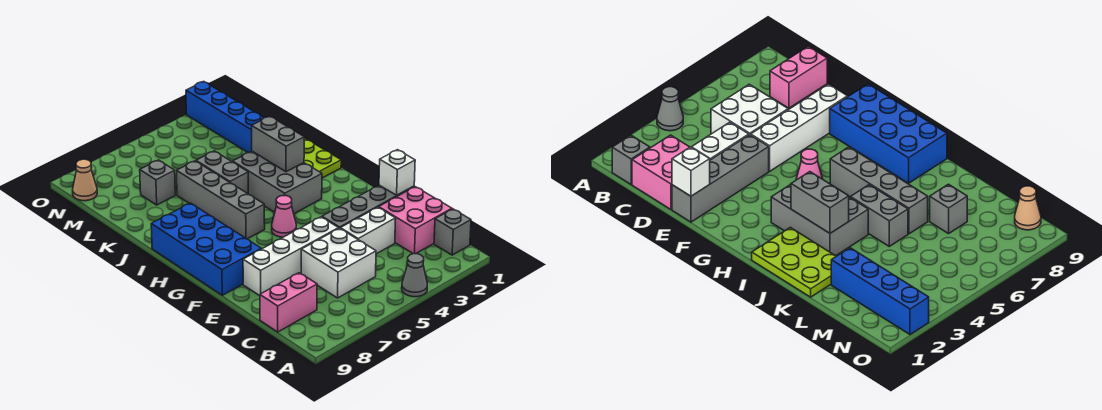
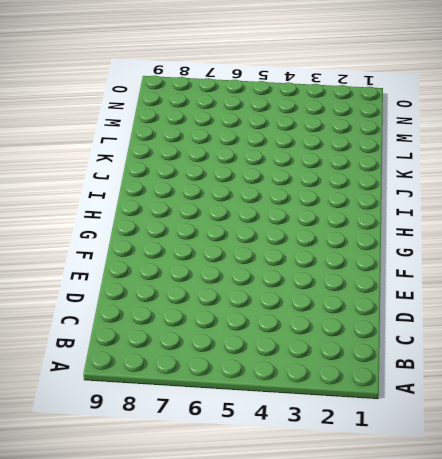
none -> grey 1x1 cone [402,254,427,297]
none -> grey 1x1 brick [434,209,471,255]
none -> pink 2x2 brick [379,187,452,254]

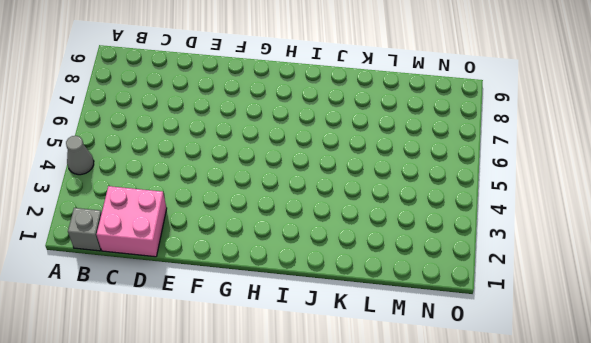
none -> white 2x2 brick [301,228,376,298]
none -> pink 1x2 brick [260,273,317,332]
none -> white 1x2 brick [340,207,396,254]

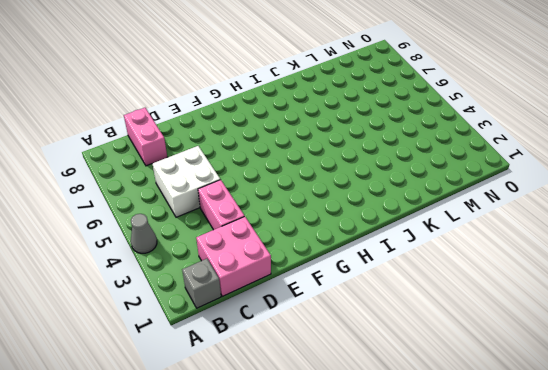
pink 1x2 brick [198,180,245,230] -> white 1x2 brick [340,207,396,254]
none -> grey 1x4 brick [322,185,414,228]
none -> white 1x4 brick [243,217,339,296]
none -> blue 2x4 brick [151,203,261,295]

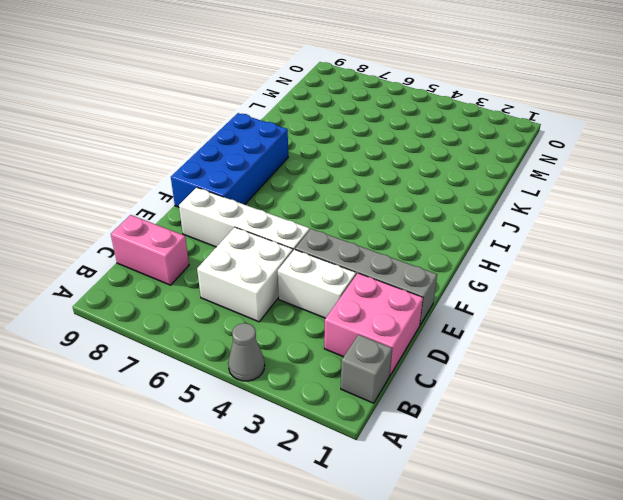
none -> pink 1x1 cone [272,196,296,237]
none -> grey 2x3 brick [233,151,322,213]
none -> grey 1x4 brick [177,161,265,239]

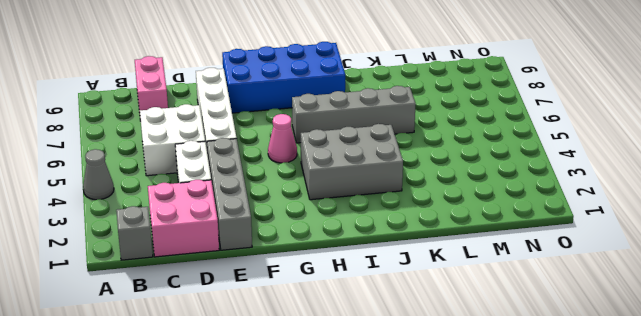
none -> lime 2x3 plate [304,138,341,178]
none -> grey 1x2 brick [196,151,248,194]
none -> blue 1x4 brick [186,81,264,153]

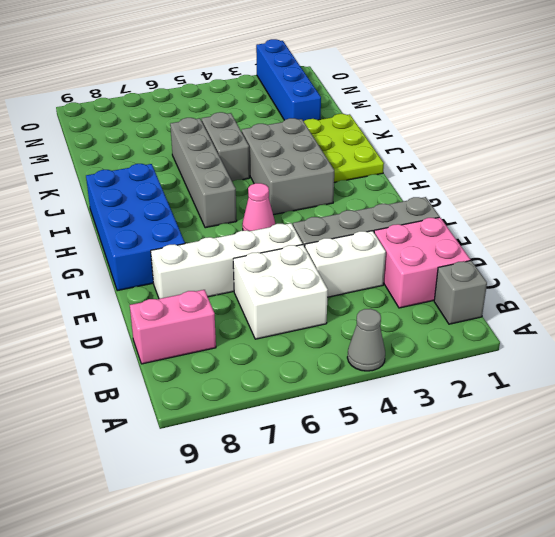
none -> grey 1x1 brick [140,160,175,205]
none -> tan 1x1 cone [72,159,97,201]
none -> white 1x1 brick [379,150,415,195]

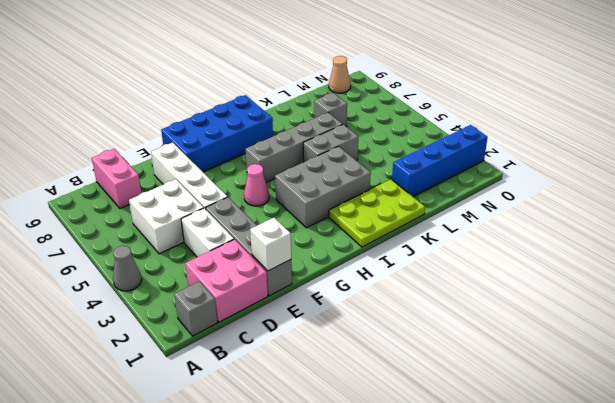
none -> grey 1x2 brick [252,116,304,172]

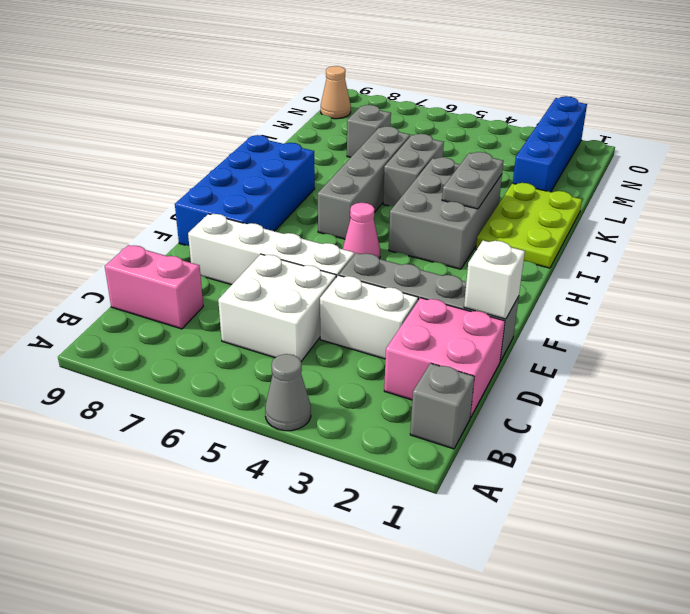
grey 1x2 plate [442,152,504,209] -> grey 1x2 brick [252,116,304,172]

